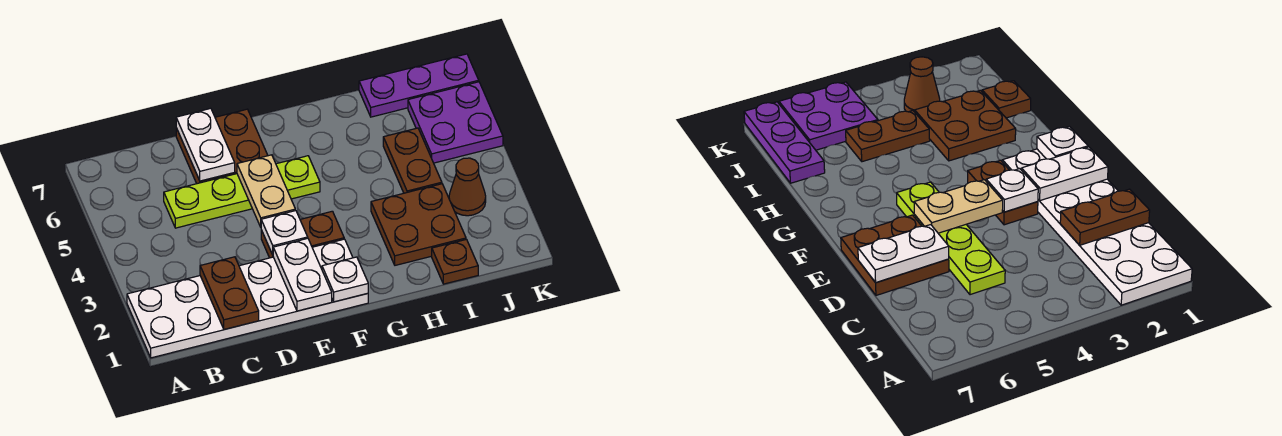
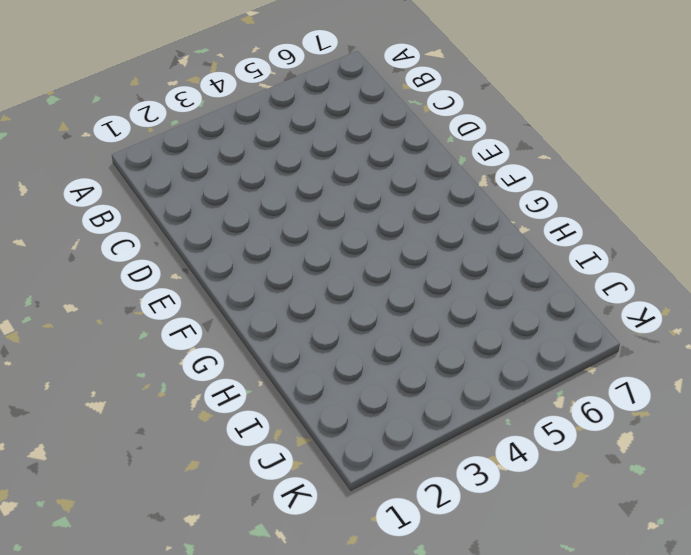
none -> white 2x6 plate [127,239,368,358]
none -> lime 1x4 plate [164,156,320,228]
none -> brown 2x2 plate [176,109,268,184]

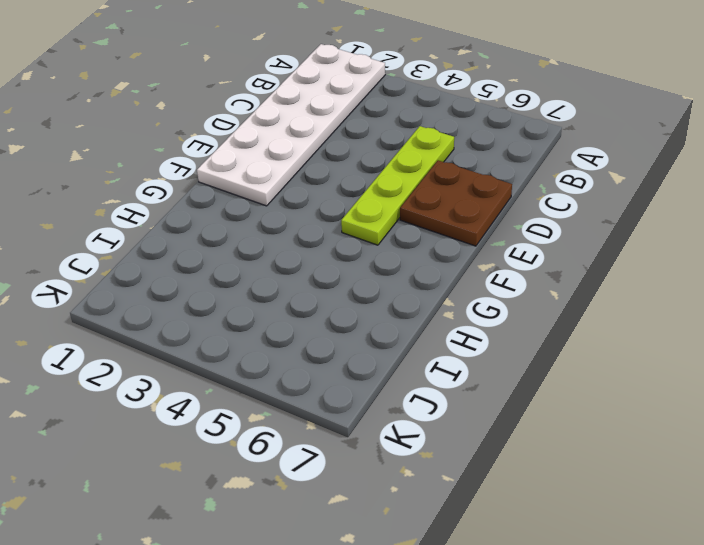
none -> brown 1x2 plate [261,211,344,258]
none -> brown 2x2 plate [371,184,466,265]
none -> brown 1x1 plate [432,239,478,284]

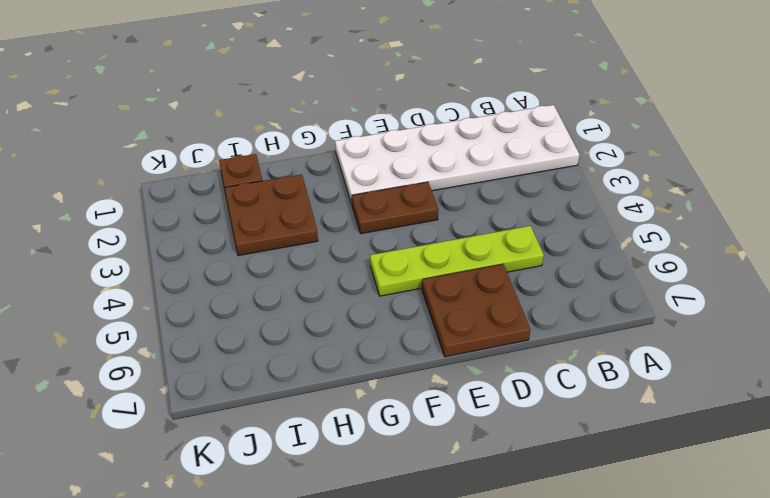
none -> brown 1x2 plate [383,128,442,193]
none -> purple 1x3 plate [359,54,479,117]
none -> brown 1x1 cone [449,158,486,216]

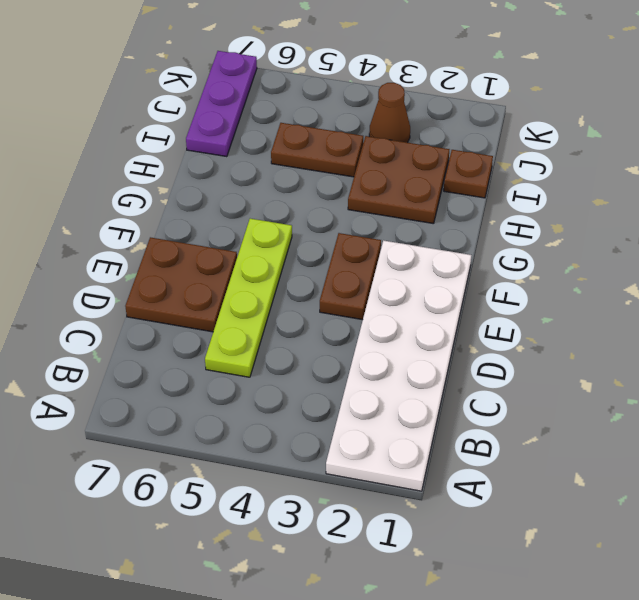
none -> purple 2x2 plate [408,82,503,163]
none -> brown 1x2 plate [200,257,259,329]
none -> white 1x2 plate [176,108,235,181]

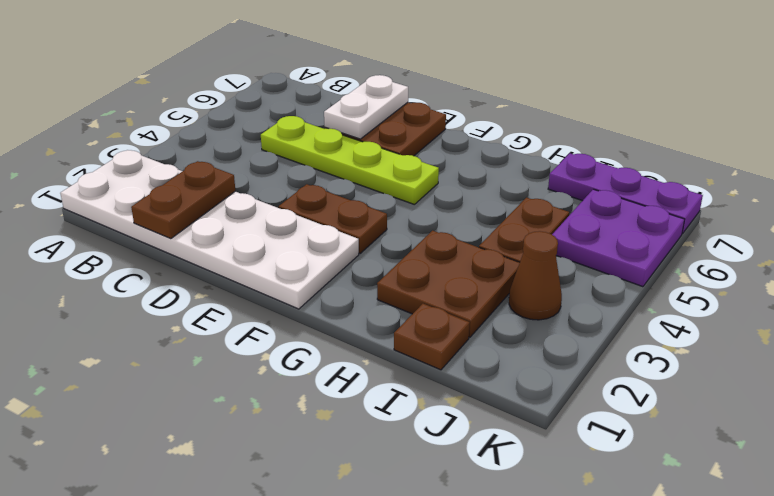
none -> white 1x2 plate [273,238,332,311]
none -> white 1x1 plate [261,211,308,255]
none -> tan 1x2 plate [237,155,295,227]

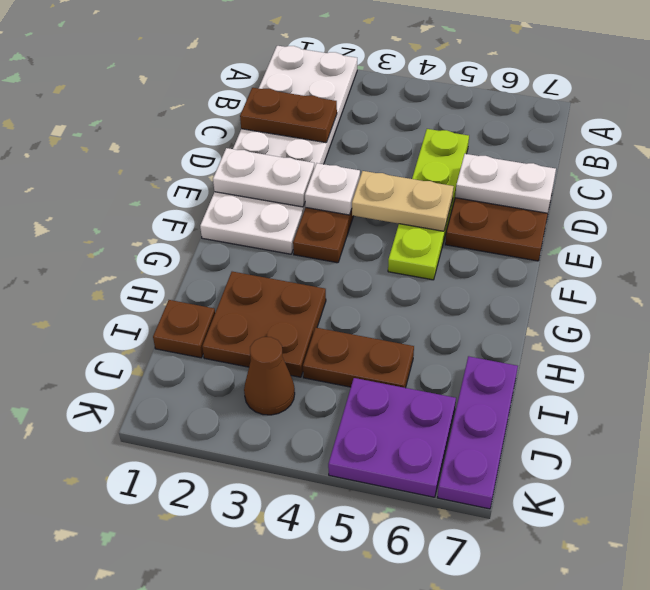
none -> white 1x1 plate [322,257,368,302]

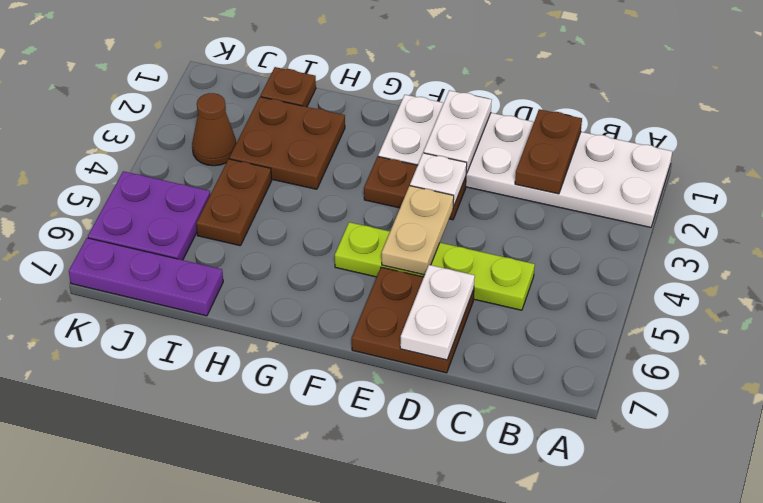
none -> white 1x1 plate [322,257,368,302]

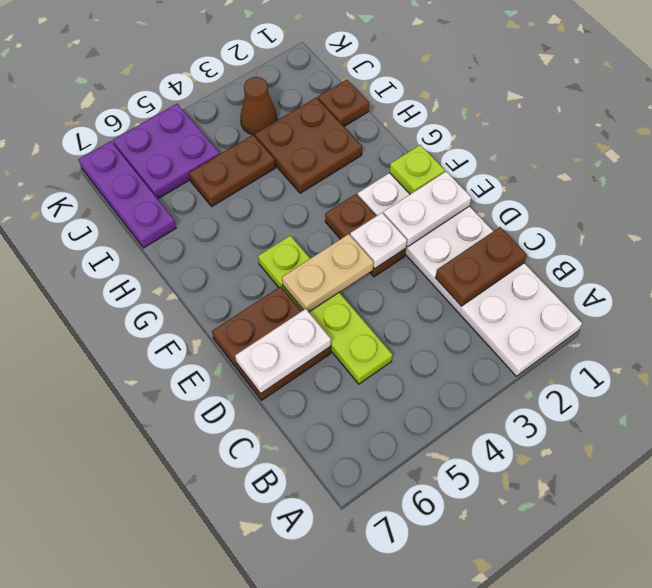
lime 1x1 plate [389,145,445,194] -> white 1x1 plate [322,257,368,302]

